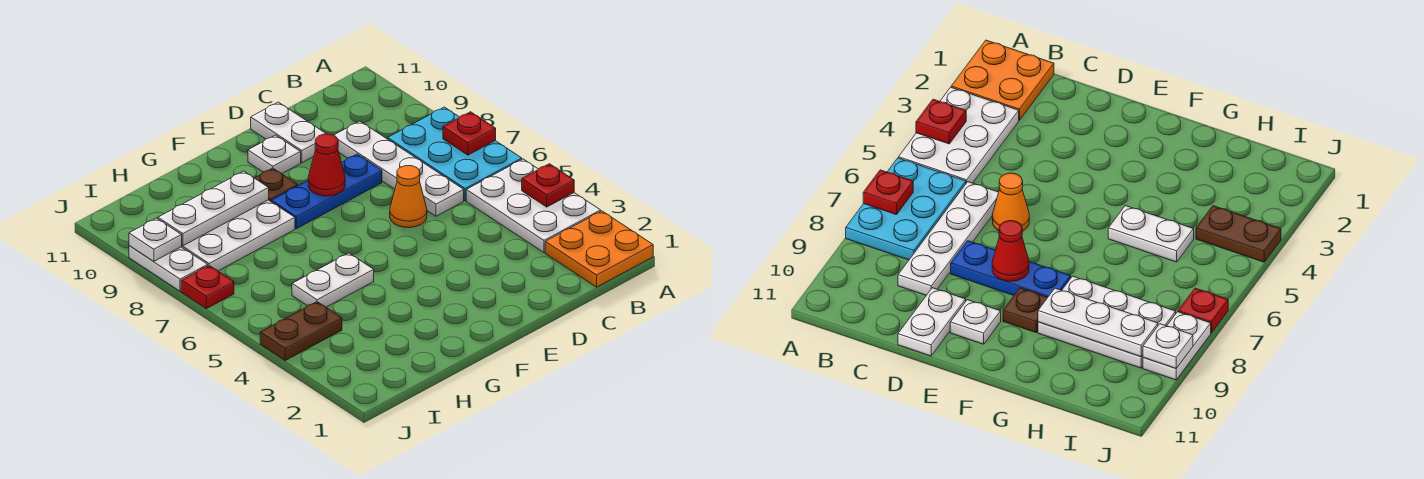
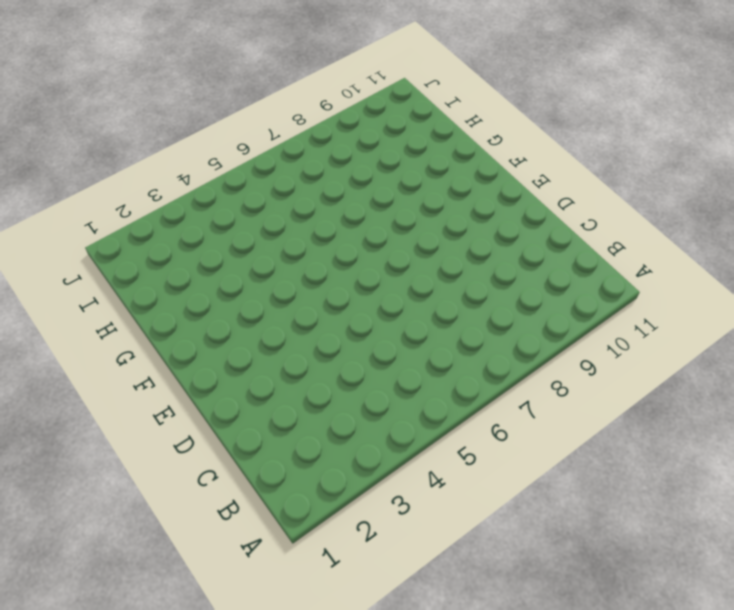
none -> orange 2x2 plate [545,211,653,287]
none -> white 2x3 plate [466,159,601,253]
none -> cyan 2x3 plate [388,107,522,201]

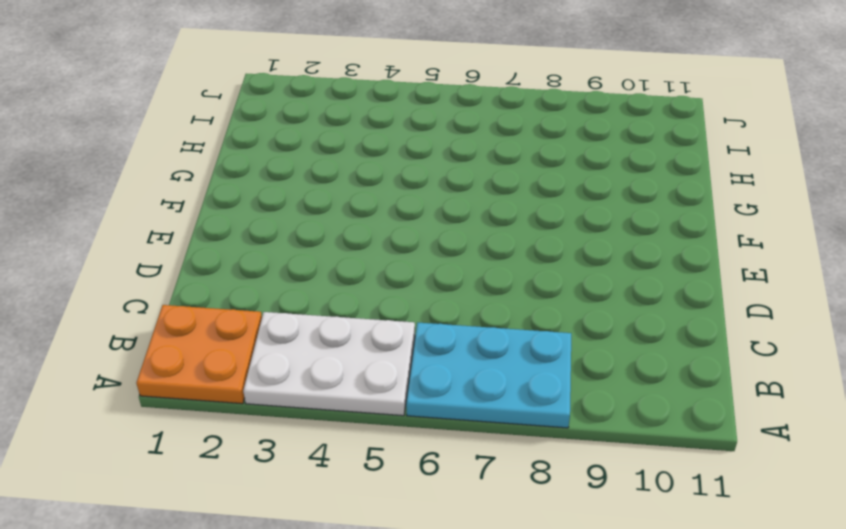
none -> white 1x4 plate [334,121,464,216]
none -> orange 1x1 cone [390,166,427,228]
none -> blue 1x3 plate [271,154,382,229]

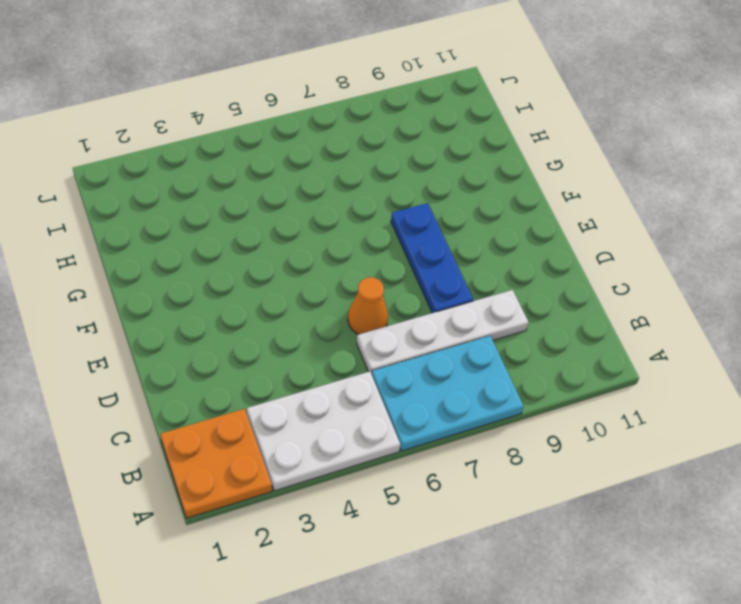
none -> white 1x2 plate [251,102,326,163]
none -> white 1x1 plate [248,135,301,174]
none -> brown 1x1 plate [255,168,298,201]

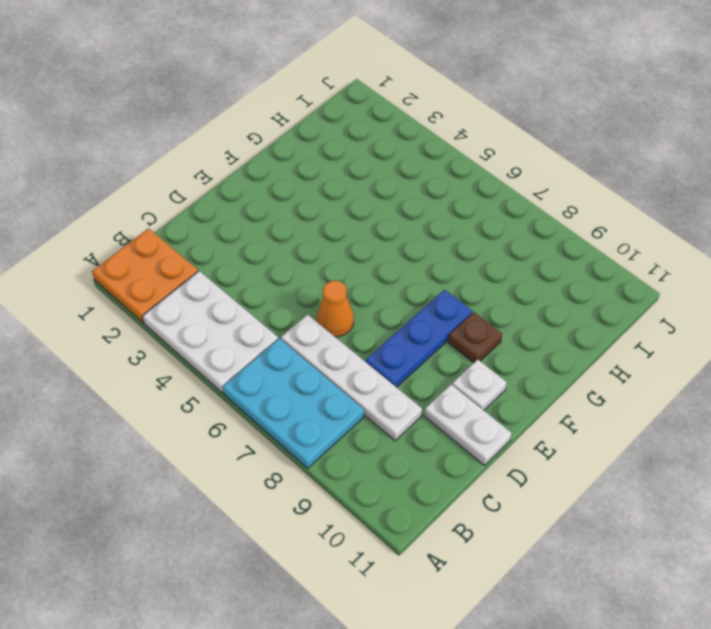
none -> white 1x2 plate [292,253,374,307]
none -> white 2x3 plate [182,200,295,271]
none -> brown 1x2 plate [260,302,342,360]

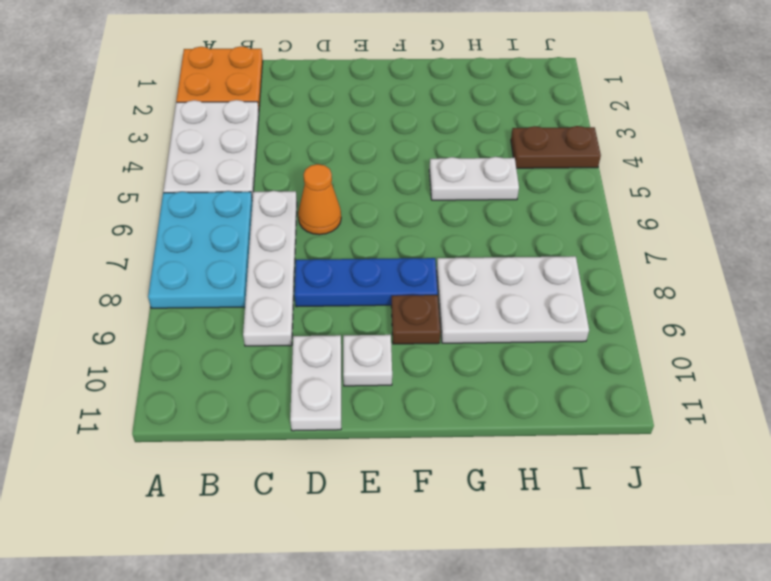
none -> red 1x1 plate [181,266,234,309]
none -> white 1x2 plate [129,246,208,291]
none -> red 1x1 plate [522,164,574,207]

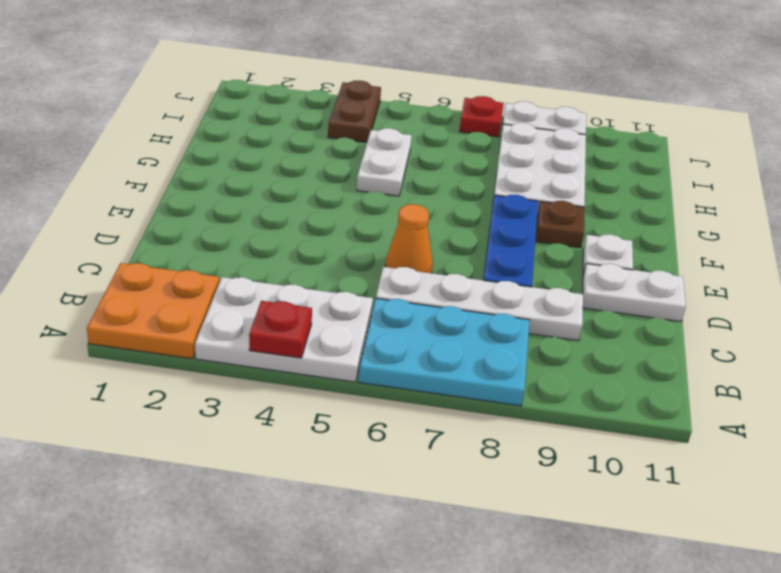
none -> red 1x1 plate [443,112,496,155]
none -> red 1x1 cone [308,134,345,196]
none -> white 1x3 plate [158,171,269,246]

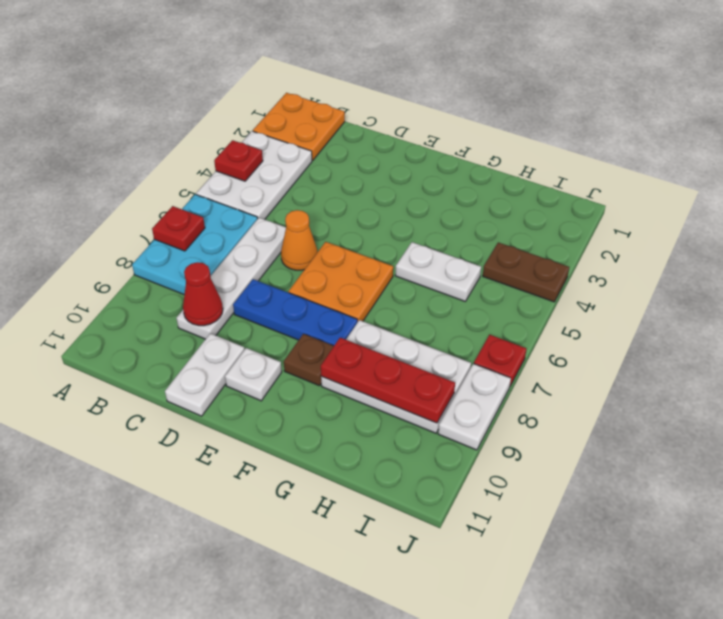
red 1x1 cone [183,262,223,326] -> red 1x1 cone moved to [308,134,345,196]
orange 2x2 plate [288,242,393,322] -> none
red 1x3 plate [321,338,455,423] -> white 1x3 plate [158,171,269,246]
none -> white 1x1 plate [129,218,182,261]

